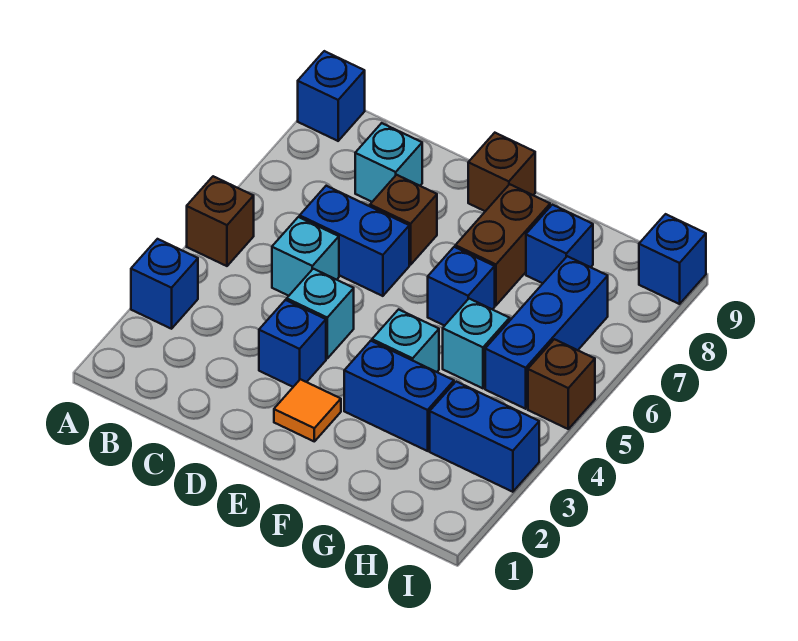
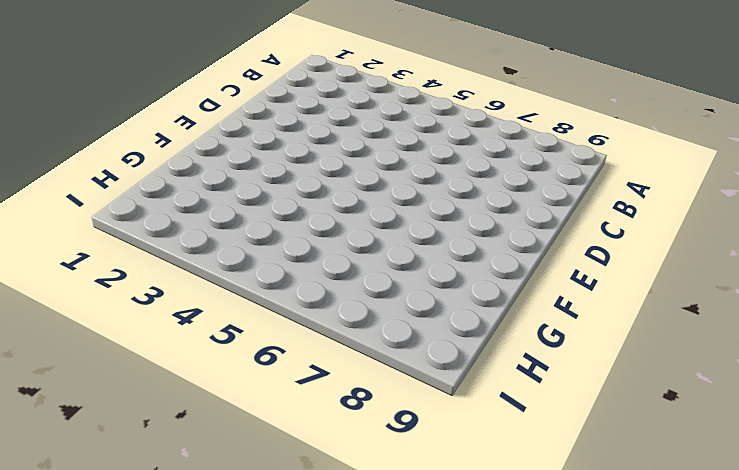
none -> blue 1x1 brick [131,239,198,329]
none -> brown 1x1 brick [187,176,254,266]
none -> blue 1x1 brick [298,51,365,141]

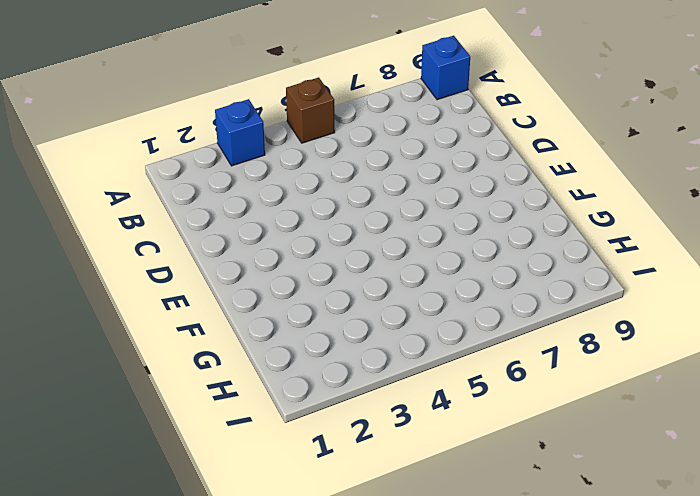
none -> cyan 1x1 brick [272,217,339,296]
none -> blue 1x2 brick [300,186,409,296]
none -> cyan 1x1 brick [355,123,422,202]

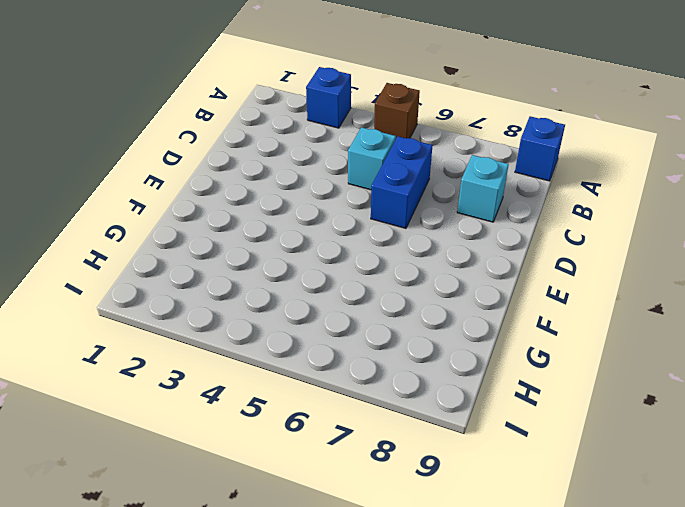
none -> blue 1x1 brick [259,300,326,387]
none -> cyan 1x1 brick [287,269,354,358]
none -> brown 1x1 brick [370,175,437,265]

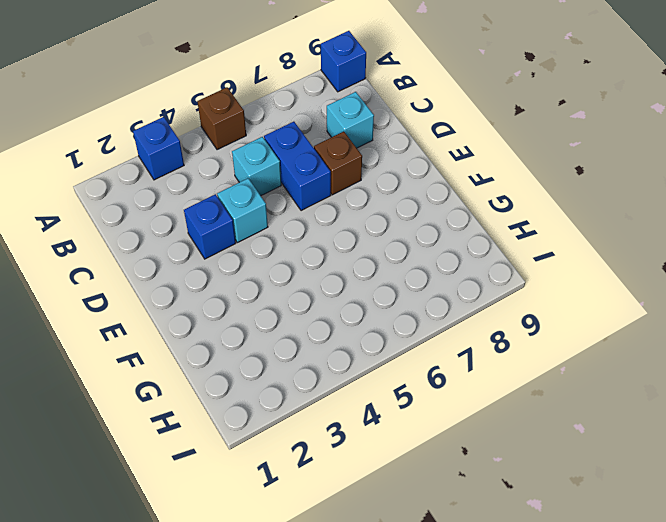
none -> orange 1x1 tile [274,379,341,441]
none -> brown 1x1 brick [468,133,535,211]
none -> blue 1x2 brick [344,341,454,451]

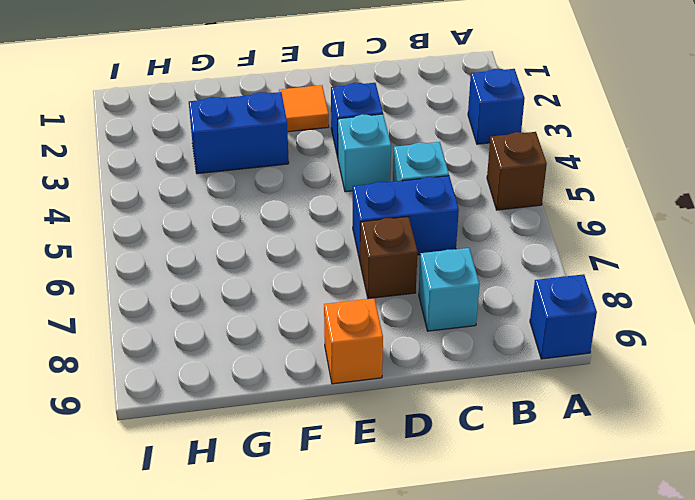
orange 1x1 brick [324,298,383,384] -> brown 1x1 brick [468,133,535,211]
none -> cyan 1x1 brick [372,309,439,372]
none -> blue 1x1 brick [428,247,495,326]
none -> brown 1x2 brick [455,184,550,305]

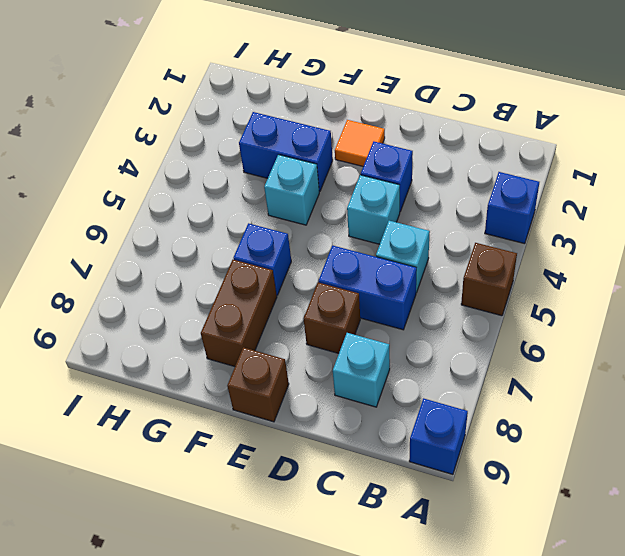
none -> cyan 1x1 brick [443,299,510,388]
none -> blue 1x1 brick [526,205,593,283]
none -> blue 1x2 brick [430,382,539,492]

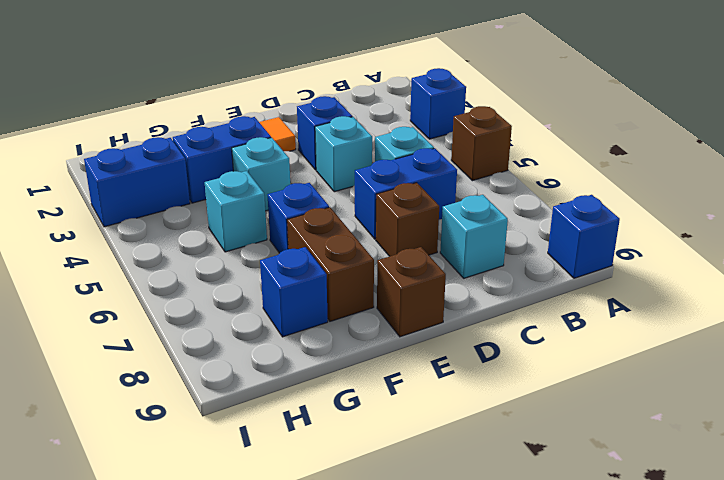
none -> blue 1x3 brick [485,256,608,409]
none -> brown 1x1 brick [528,339,595,429]
none -> blue 1x1 brick [639,214,706,304]

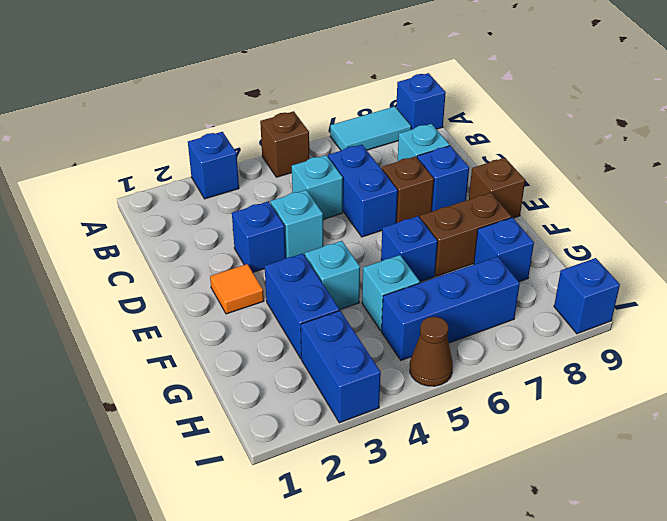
cyan 1x2 tile [330,106,411,151] -> none
blue 1x1 brick [417,146,469,212] -> none
brown 1x1 cone [410,317,453,386] -> brown 1x1 brick [528,339,595,429]

